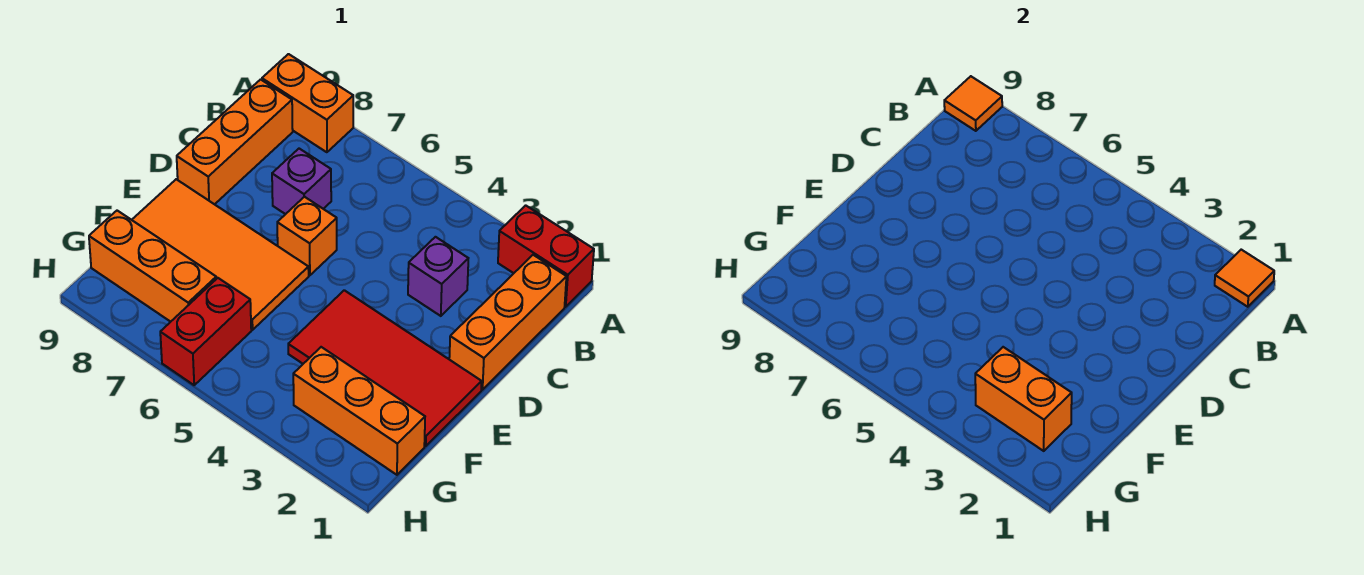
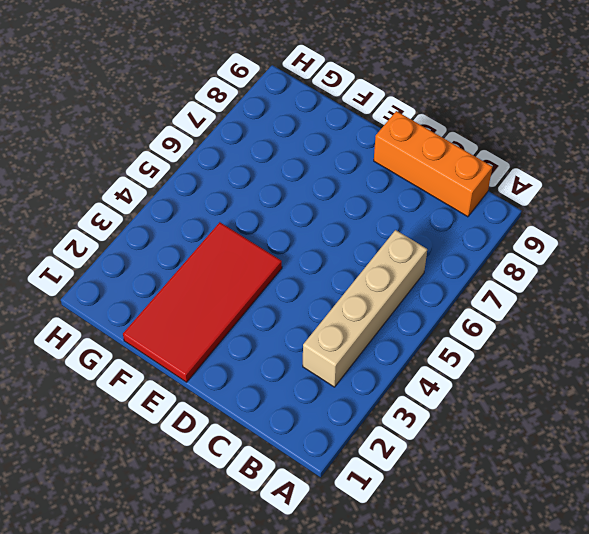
tan 1x4 brick [303,230,427,387] -> none
none -> red 1x2 brick [498,205,594,307]
none -> orange 1x2 brick [262,54,353,152]
none -> orange 1x3 brick [449,255,567,390]

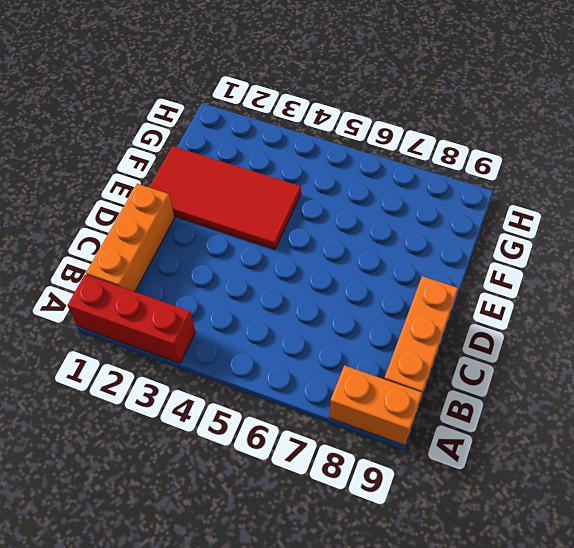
red 1x3 brick [67,274,195,363] -> red 1x2 brick [498,205,594,307]
none -> purple 1x1 brick [408,237,468,316]
none -> purple 1x1 brick [272,149,331,214]
none -> orange 1x1 brick [277,197,337,275]

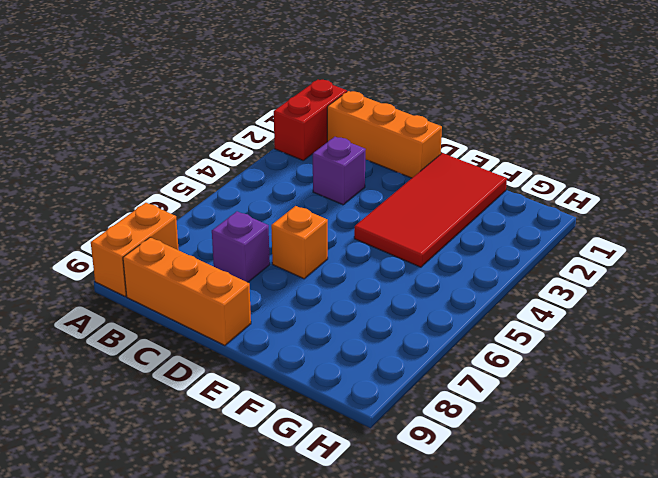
none -> orange 2x4 tile [132,179,309,330]
none -> orange 1x3 brick [293,347,425,475]
none -> red 1x2 brick [160,278,251,385]

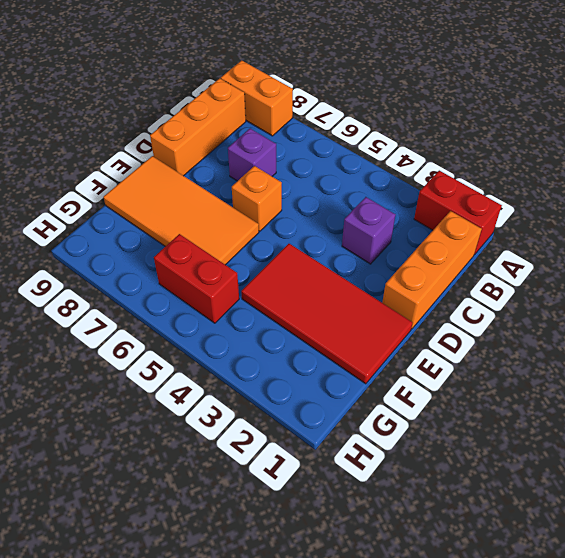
red 1x2 brick [154,234,239,323] -> red 1x2 brick turned to [160,278,251,385]
none -> orange 1x3 brick [293,347,425,475]
none -> orange 1x3 brick [89,211,216,322]
none -> orange 1x1 tile [1215,250,1274,307]

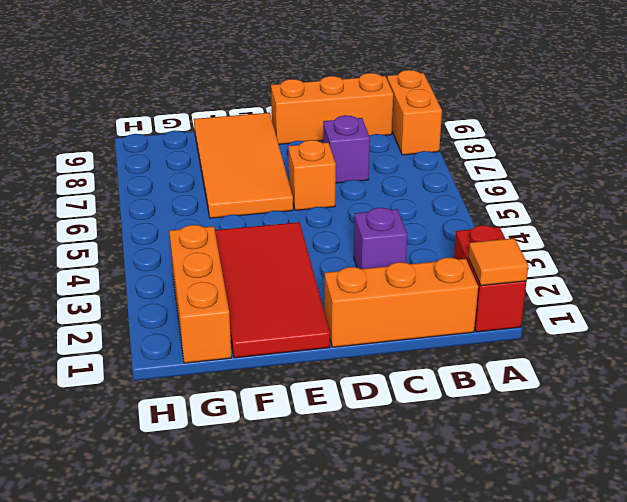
none -> red 1x2 brick [160,278,251,385]
none -> orange 1x3 brick [89,211,216,322]
none -> orange 1x1 tile [944,76,1002,131]

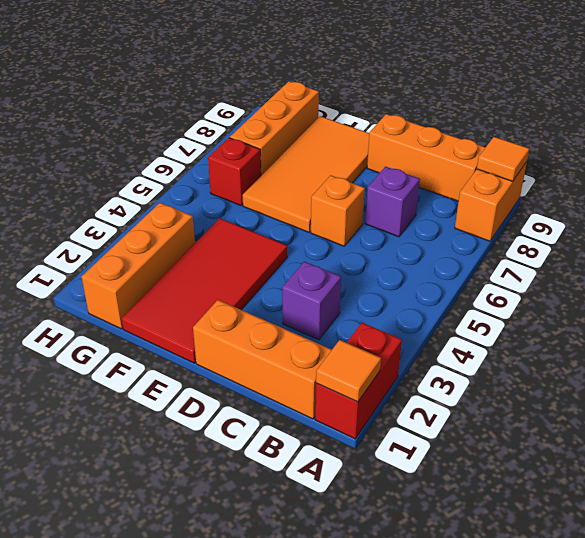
red 1x1 brick [208,138,261,206] -> red 1x2 brick [160,278,251,385]
none -> orange 1x2 brick [975,347,1072,451]

